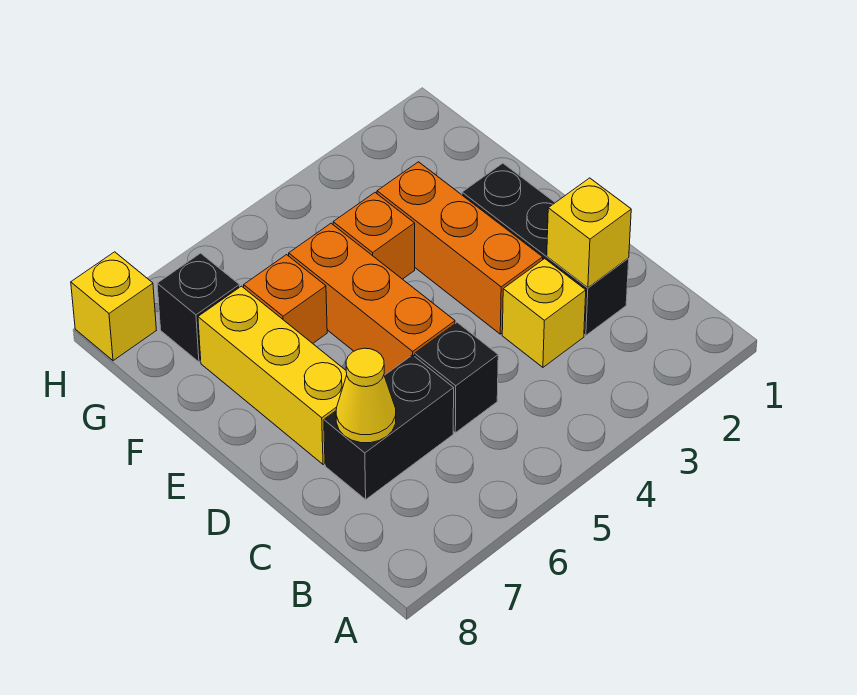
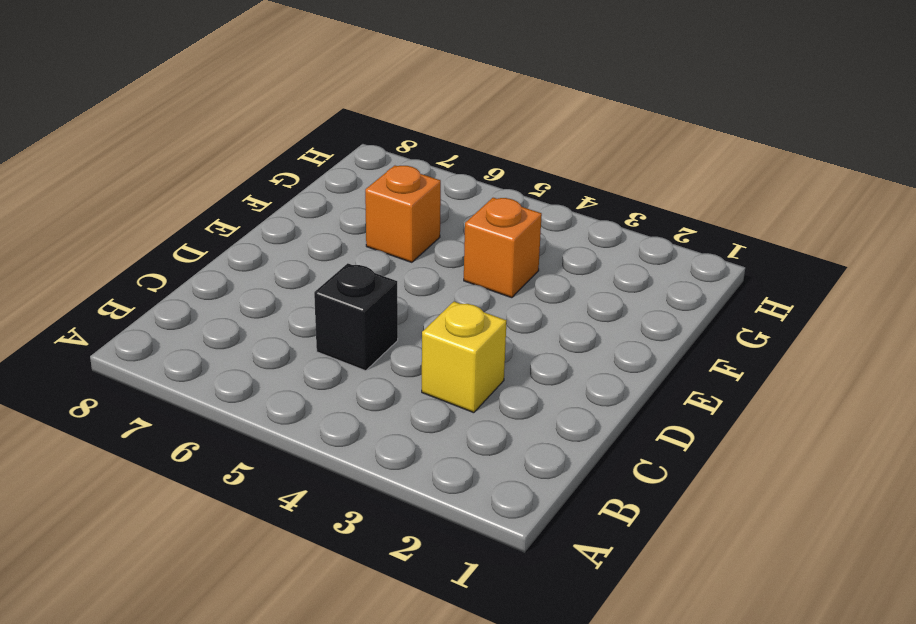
none -> black 1x3 brick [462,163,629,335]
none -> black 1x2 brick [324,355,454,499]
none -> orange 1x3 brick [377,162,543,334]

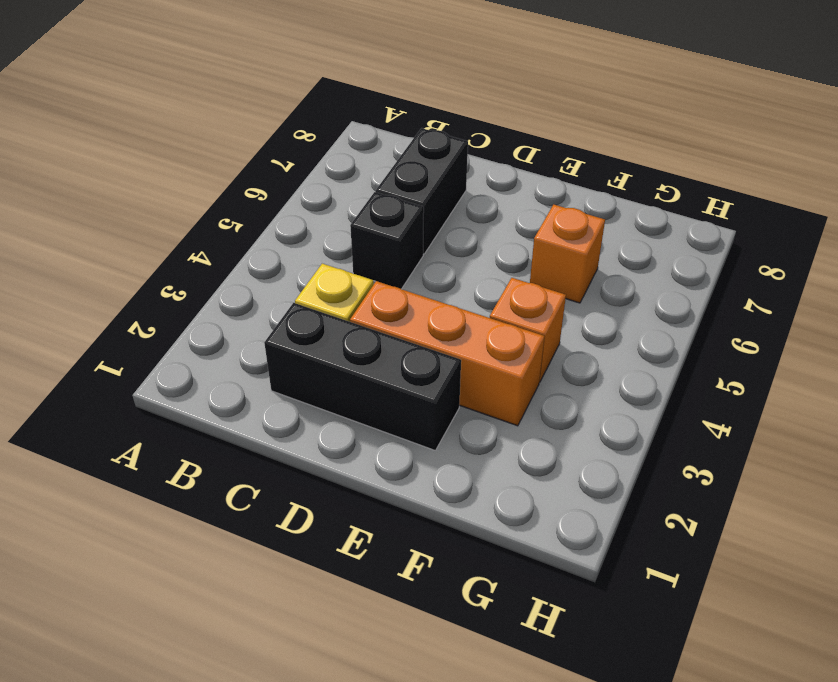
none -> orange 1x3 brick [289,223,455,375]
none -> yellow 1x3 brick [198,286,347,465]
none -> black 1x1 brick [157,253,240,362]

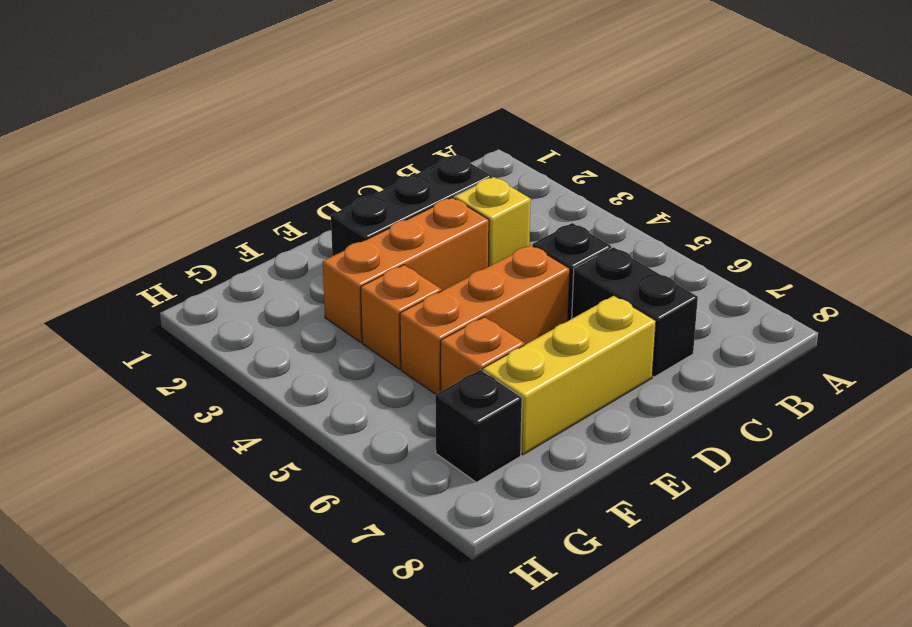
none -> yellow 1x1 brick [71,252,156,361]
none -> yellow 1x1 brick [547,178,631,288]
none -> yellow 1x1 cone [336,348,396,443]

